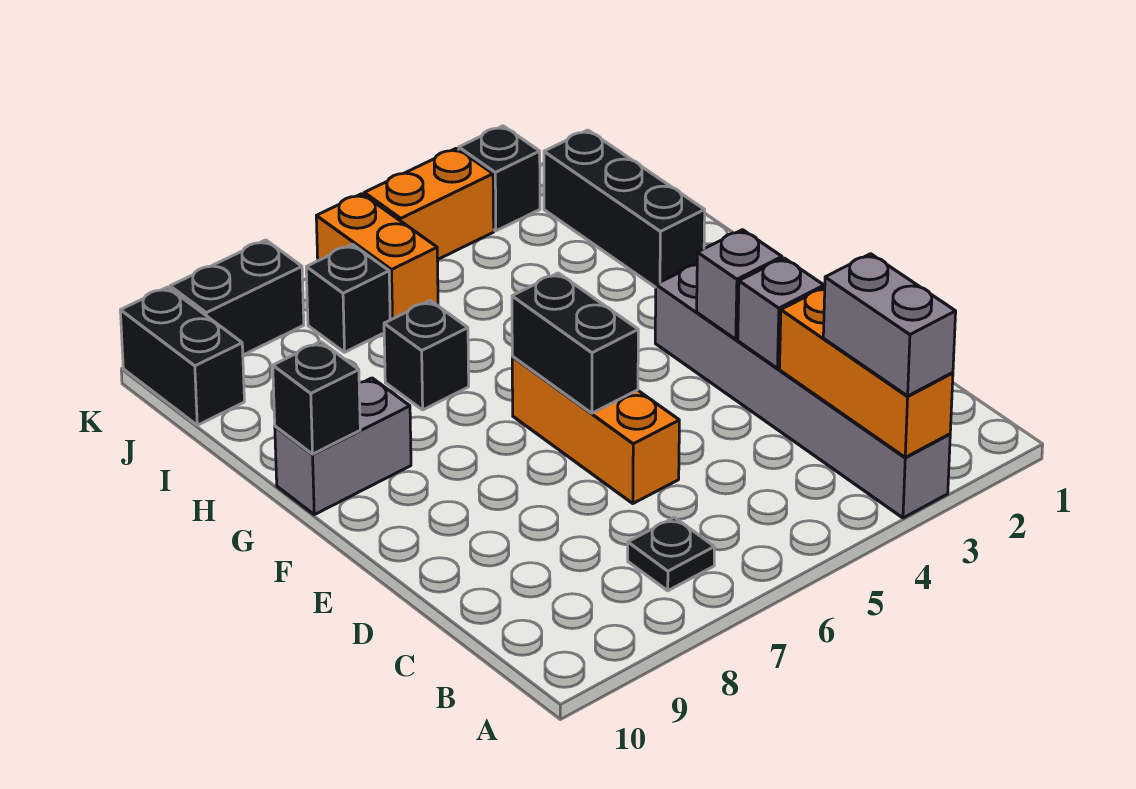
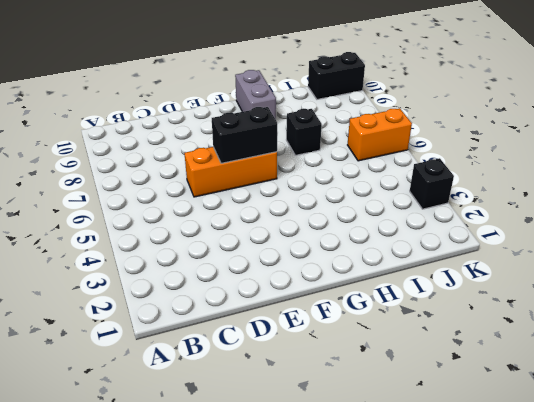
none -> grey 1x6 brick [655,264,950,518]
none -> black 1x1 plate [628,517,715,591]
none -> black 1x3 brick [544,130,705,287]

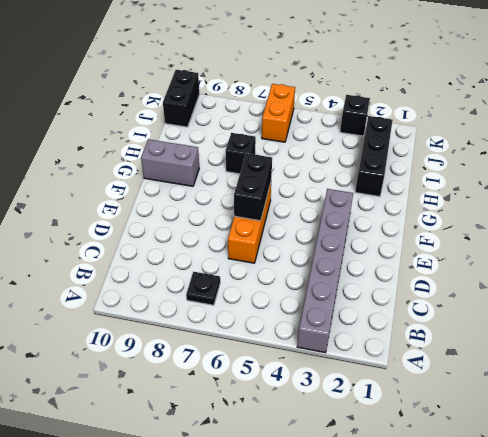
none -> black 1x1 brick [306,244,390,352]
none -> orange 1x2 brick [364,148,494,260]
none -> black 1x2 brick [170,240,304,355]

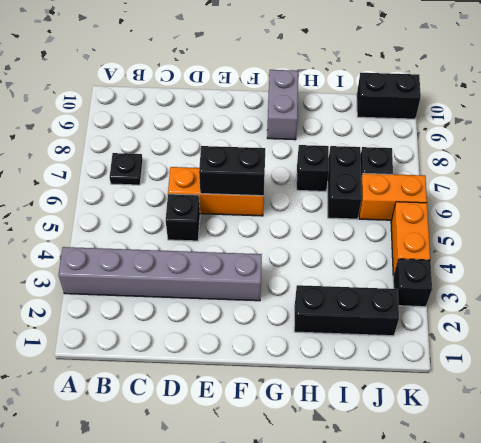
black 1x1 brick [166,194,200,241] -> black 1x1 brick moved to [273,342,360,454]
black 1x2 brick [328,146,362,219] -> black 1x2 brick moved to [170,240,304,355]
none -> orange 1x3 brick [779,287,953,457]
none -> grey 1x1 brick [738,258,824,368]
none -> grey 1x1 brick [697,230,782,339]

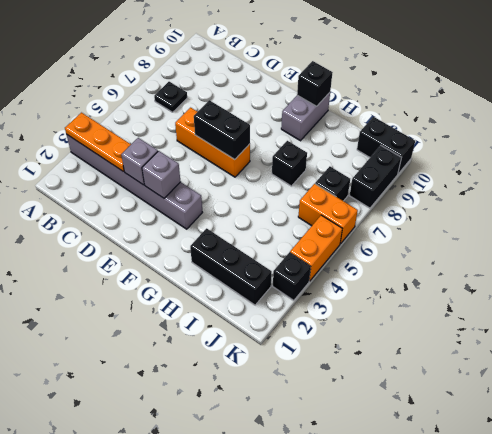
orange 1x3 plate [65,113,131,172] -> orange 1x3 brick [779,287,953,457]
none -> grey 1x2 brick [823,254,956,396]

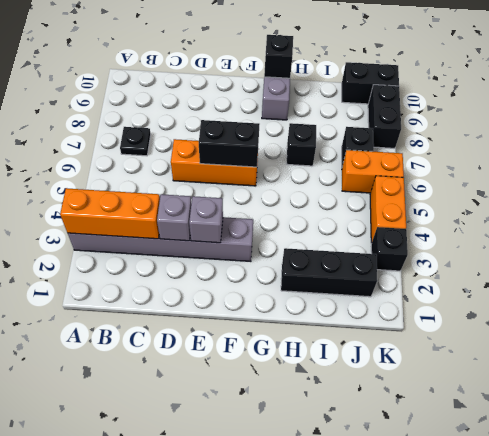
none -> grey 1x2 brick [823,254,956,396]

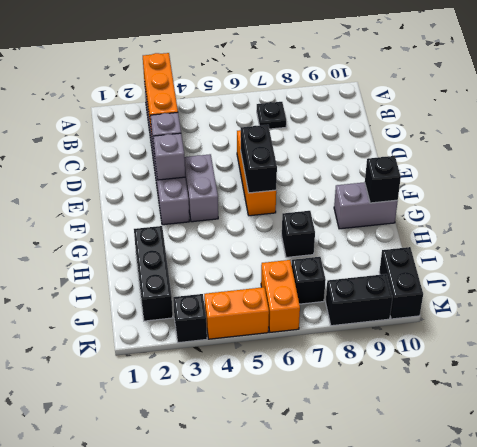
grey 1x2 brick [184,154,218,222] -> grey 1x2 brick moved to [823,254,956,396]

